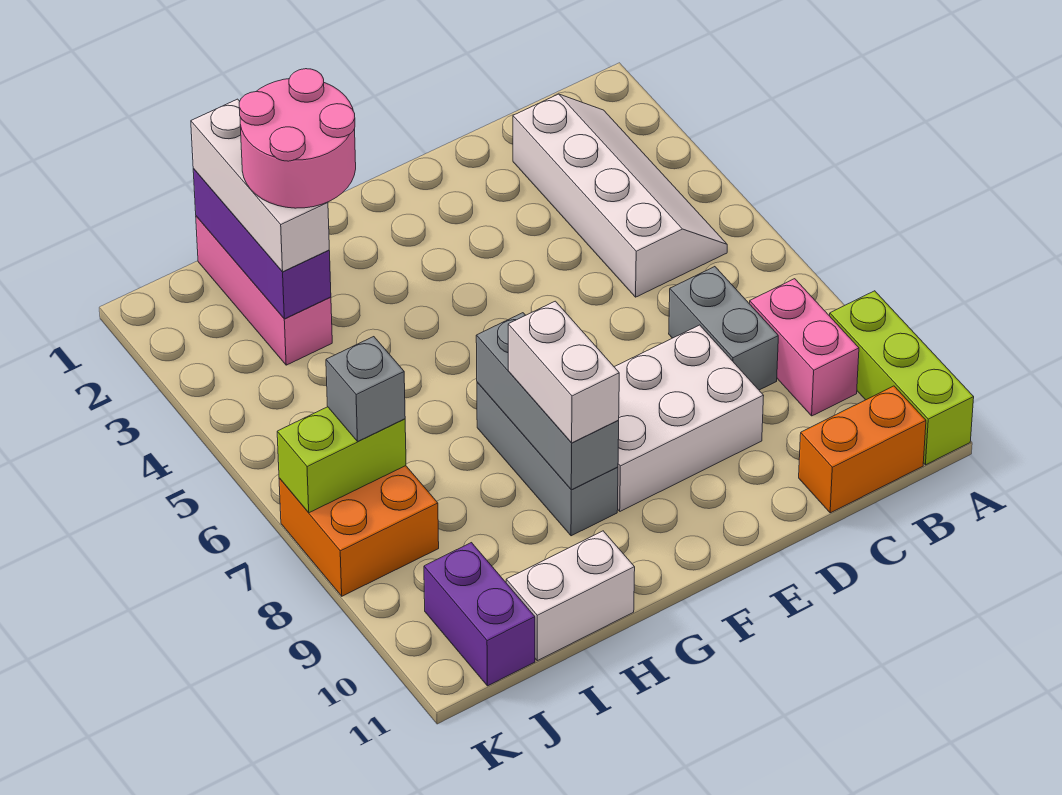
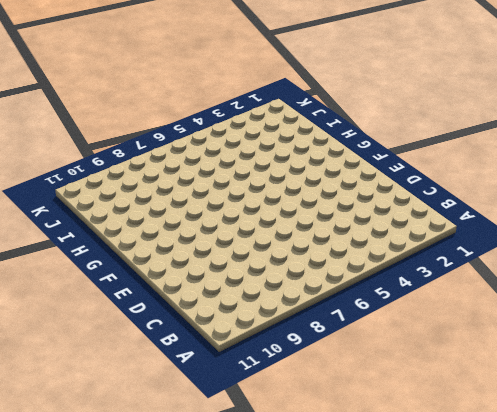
none -> lime 1x3 brick [830,291,974,465]
none -> white 2x4 slope [513,94,727,297]
none -> pink 1x2 brick [750,279,859,416]

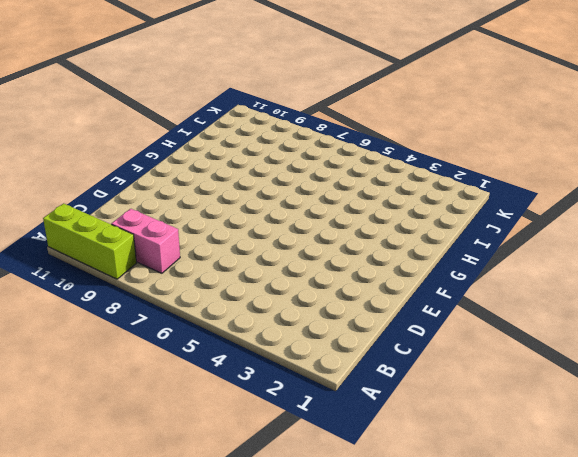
none -> white 2x4 slope [513,94,727,297]
none -> orange 1x2 brick [799,386,926,513]
none -> grey 1x2 brick [669,267,778,390]

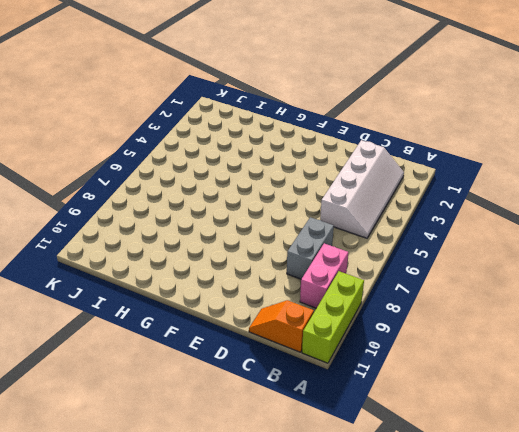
orange 1x2 slope [249,300,314,352] -> orange 1x2 brick [799,386,926,513]
none -> white 2x3 brick [615,325,764,511]
none -> grey 1x3 brick [477,382,618,536]
none -> white 1x2 brick [506,531,635,661]

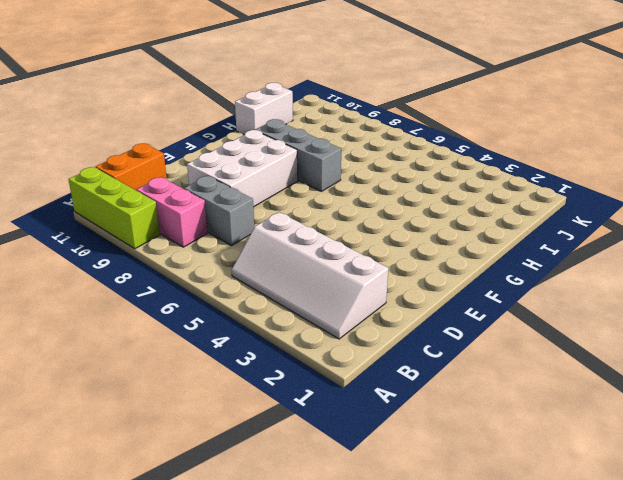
none -> pink 1x3 brick [196,216,332,365]
none -> orange 2x2 brick [279,466,439,596]
none -> purple 1x2 brick [424,543,535,686]

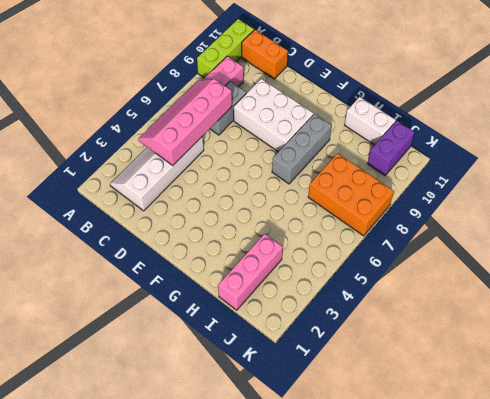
pink 2x4 slope [138,79,232,165] -> none
orange 2x3 brick [308,153,394,236] -> orange 2x2 brick [279,466,439,596]
none -> grey 1x3 brick [476,313,619,490]
none -> purple 1x3 brick [193,169,331,319]
none -> lime 1x2 brick [277,407,406,513]

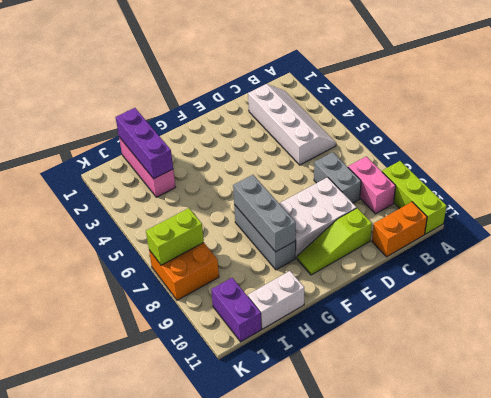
lime 1x3 slope [297,208,372,275] -> none
none -> white 1x2 brick [508,301,619,443]
none -> white 1x3 brick [191,99,329,272]
none -> grey 1x1 brick [326,337,405,441]

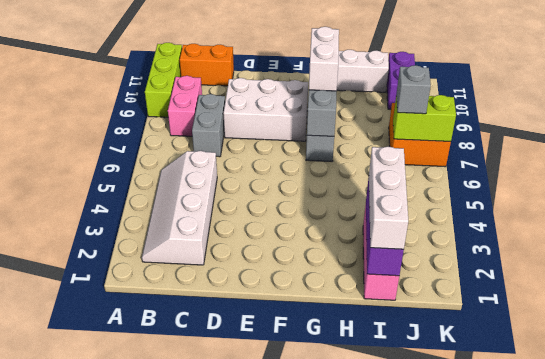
none -> pink 2x2 round brick [239,69,356,208]

